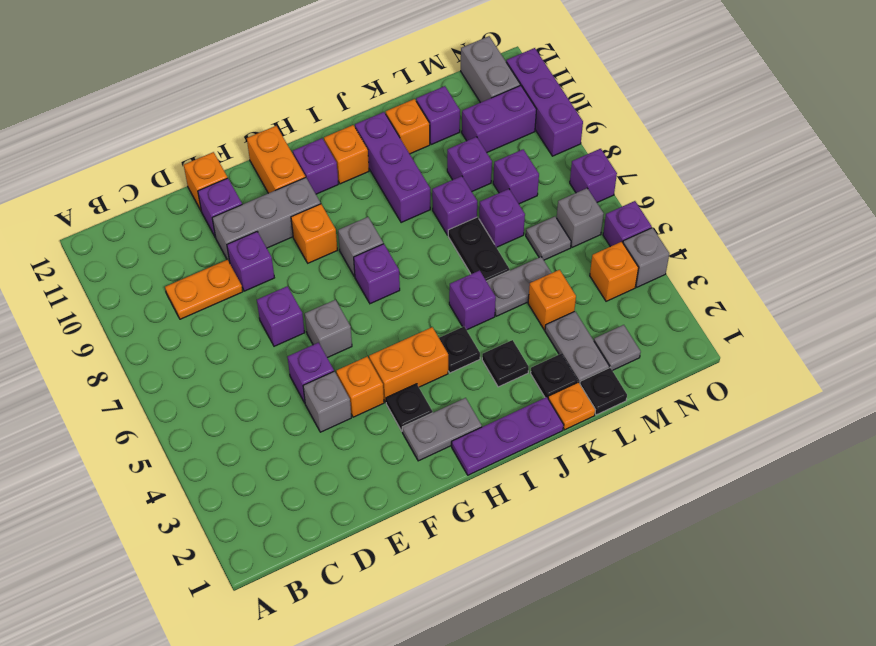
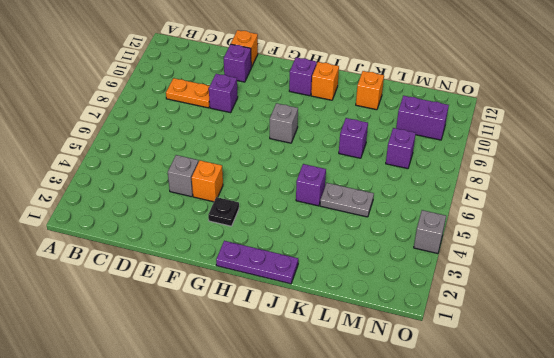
none -> purple 1x1 brick [287,343,334,403]
none -> purple 1x1 brick [257,286,305,346]
none -> grey 1x3 brick [212,177,321,263]
none -> grey 1x1 brick [305,300,352,358]

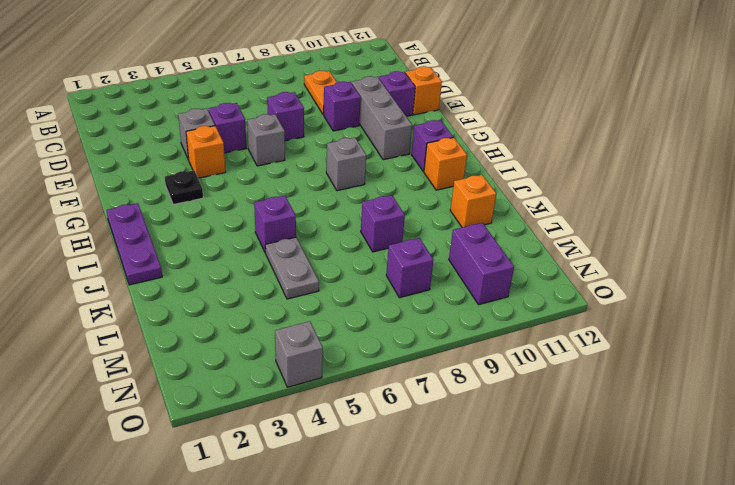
none -> grey 1x2 plate [402,398,482,461]
none -> orange 1x2 brick [369,327,448,402]
none -> orange 1x1 brick [291,204,337,263]
none -> orange 1x2 brick [247,126,305,193]

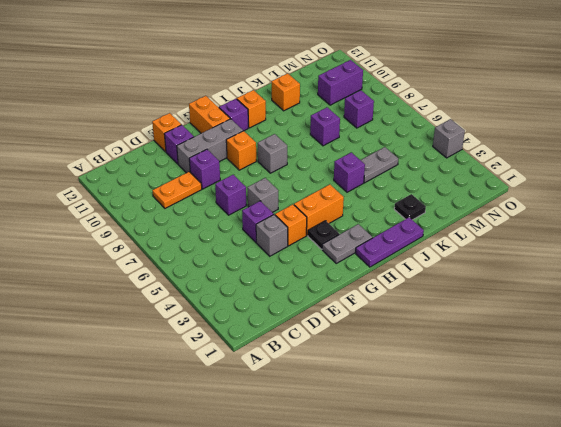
none -> purple 1x1 brick [354,244,400,304]
none -> black 1x1 plate [439,327,480,373]
none -> black 1x1 plate [482,340,529,387]
none -> purple 1x3 brick [355,112,430,223]

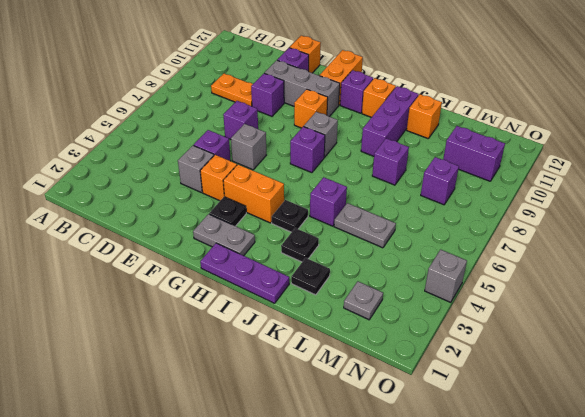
none -> orange 1x1 plate [548,382,595,430]
none -> black 1x2 plate [448,217,510,281]
none -> black 1x1 plate [580,368,627,415]
none -> grey 1x2 plate [545,311,609,383]

